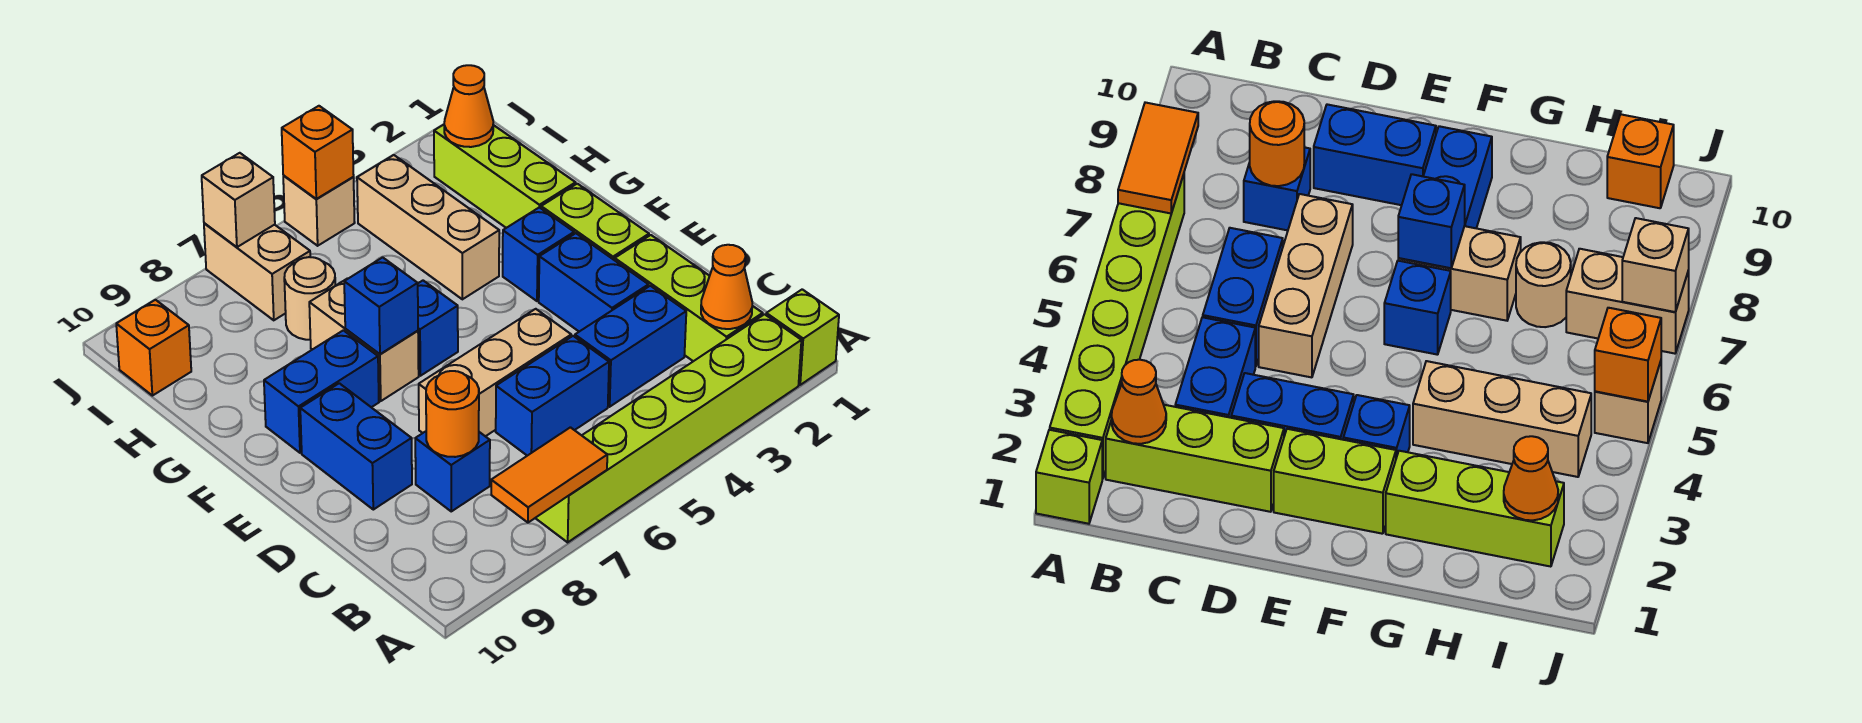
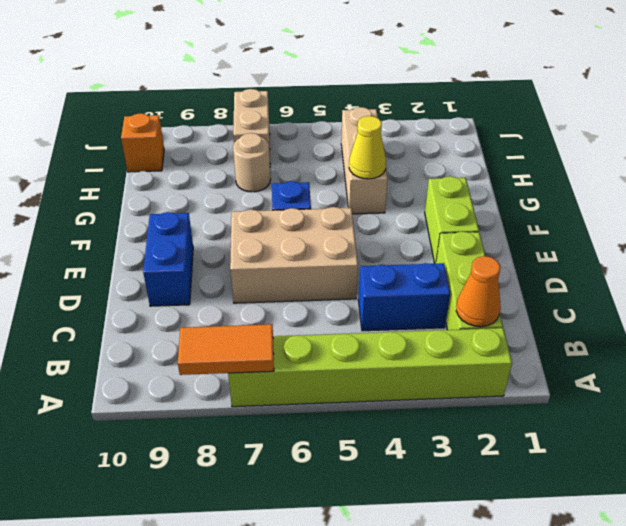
tan 2x3 brick [230,207,358,303] -> tan 1x3 brick [419,309,571,436]
yellow 1x1 cone [349,116,386,179] -> none
none -> lime 1x1 brick [766,289,839,385]
none -> blue 1x2 brick [496,336,609,456]
none -> blue 1x1 brick [415,431,490,511]

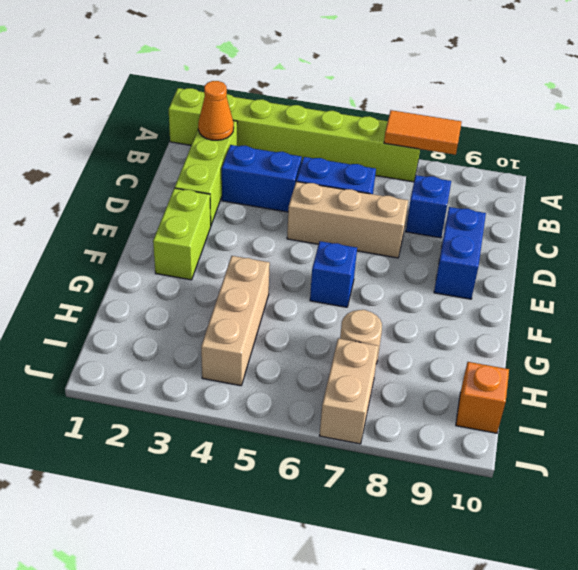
none -> blue 1x2 brick [539,233,649,332]
none -> blue 1x1 brick [503,207,574,301]
none -> tan 1x2 brick [309,279,419,401]

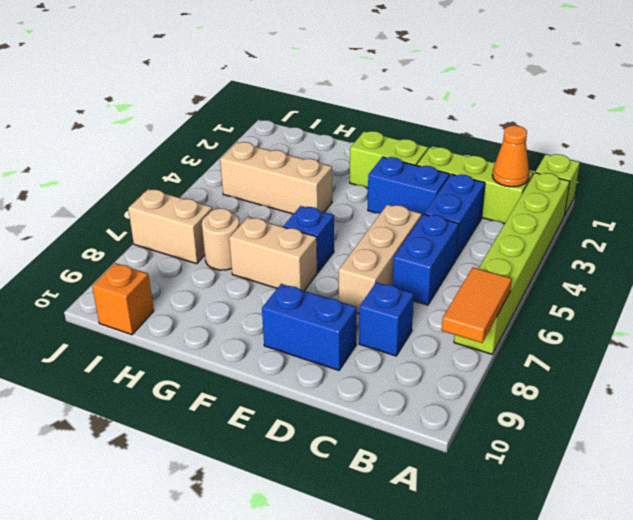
none -> blue 1x1 brick [503,207,574,301]
none -> blue 1x2 brick [264,330,379,453]
none -> lime 1x3 brick [434,125,576,228]

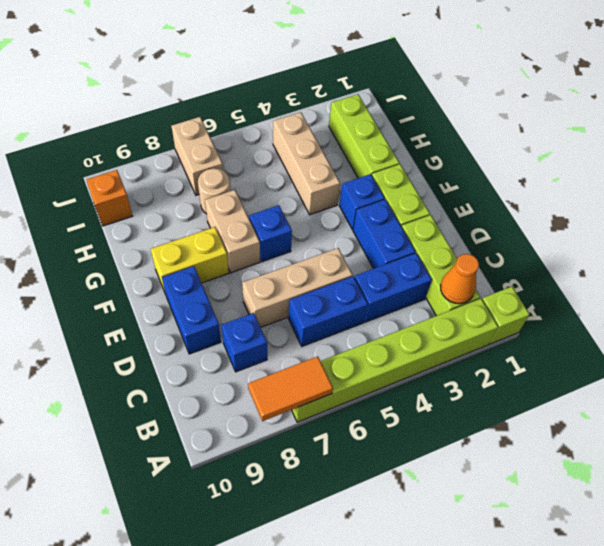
yellow 1x2 brick [151,227,229,292] -> blue 1x2 brick [264,330,379,453]
none -> tan 1x1 brick [283,175,355,246]
none -> orange 1x1 round brick [426,371,479,457]
none -> blue 1x1 brick [344,257,418,354]

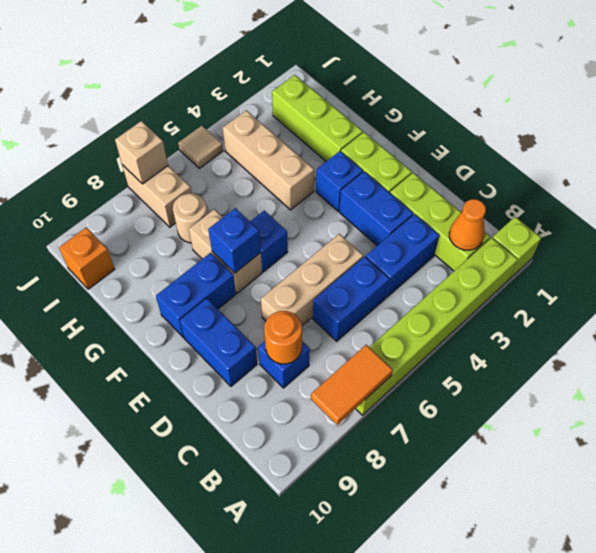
tan 1x1 tile [178,126,223,168] -> tan 1x1 brick [283,175,355,246]
none -> orange 1x1 cone [444,65,493,147]
none -> orange 1x1 brick [282,106,354,199]

